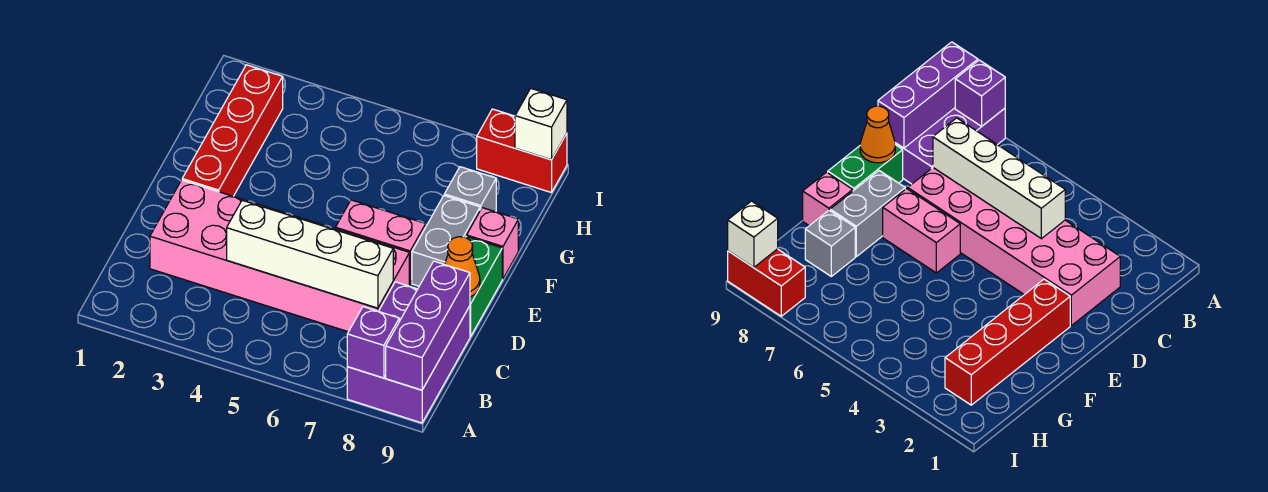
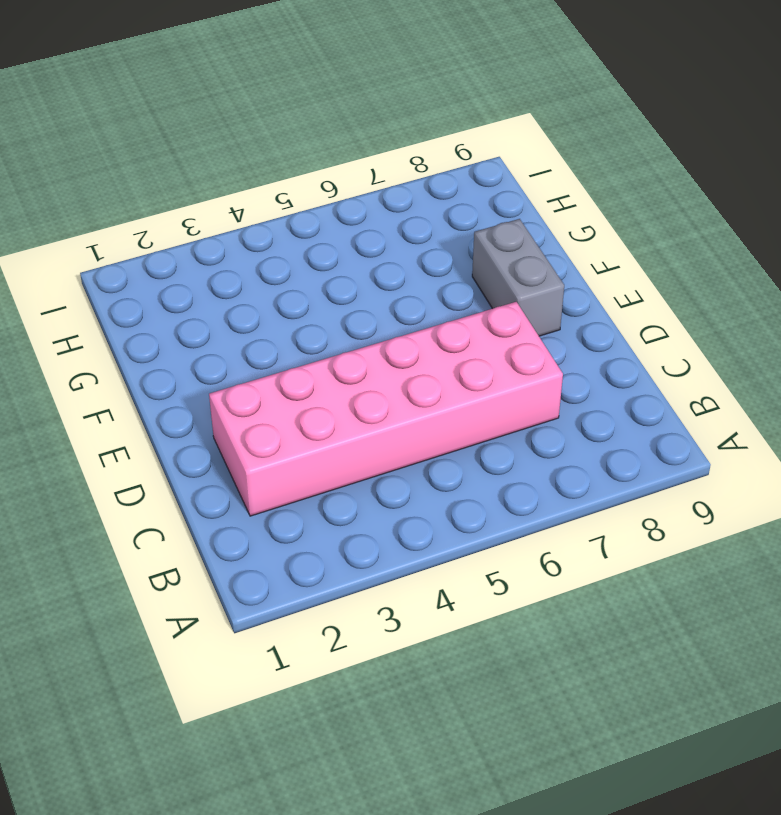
none -> purple 2x3 brick [347,282,470,423]
none -> green 1x2 brick [465,236,502,337]
none -> red 1x4 brick [182,65,283,196]

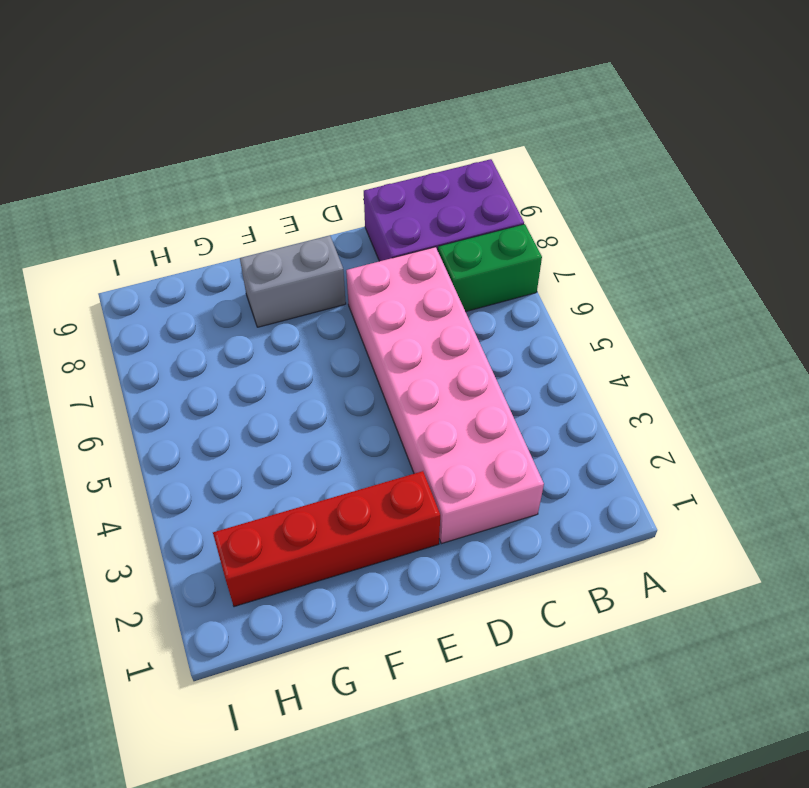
green 1x2 brick [438,224,542,312] -> green 1x2 brick moved to [465,236,502,337]
none -> pink 1x2 brick [335,200,426,283]
none -> pink 1x1 brick [467,208,518,279]
none -> grey 1x1 brick [444,167,496,212]

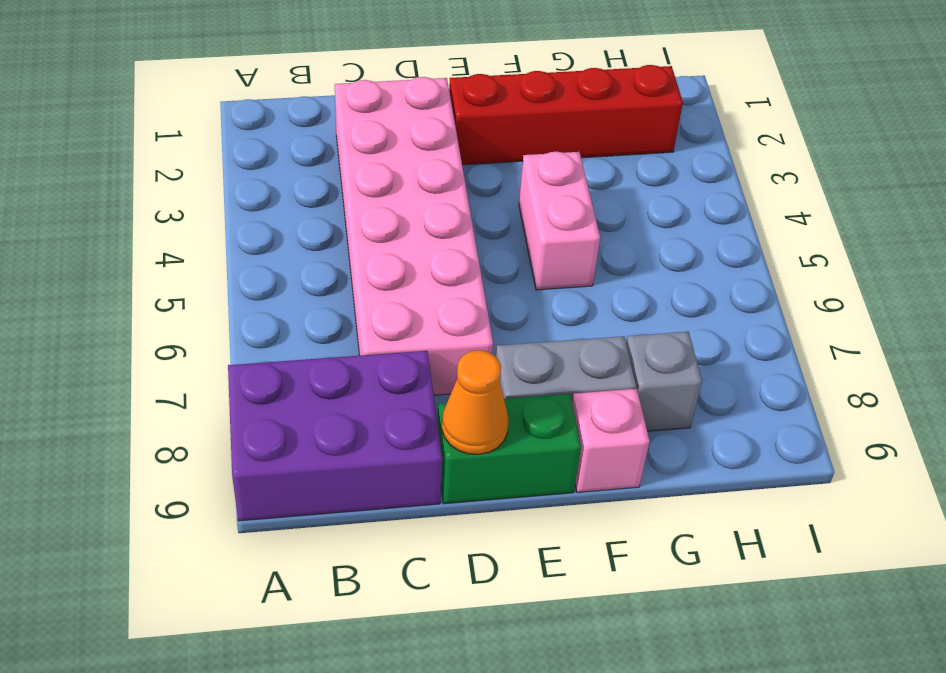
pink 1x2 brick [519,152,600,290] -> pink 1x2 brick moved to [335,200,426,283]
none -> red 1x2 brick [477,109,567,193]
none -> purple 1x1 brick [347,307,399,378]
none -> purple 1x3 brick [386,261,470,390]

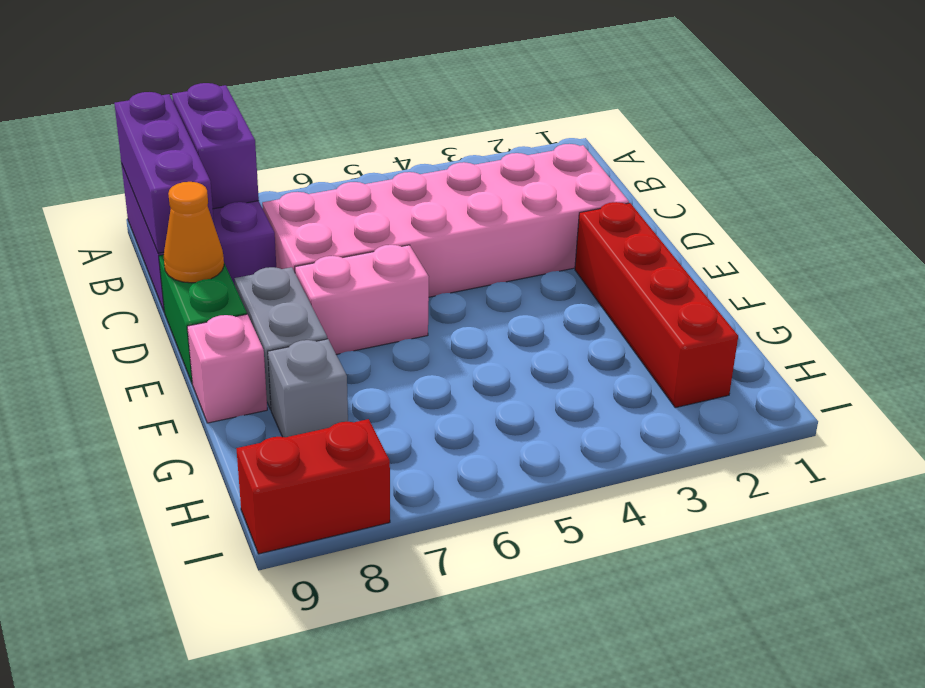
purple 1x2 brick [172,83,259,209] -> purple 1x1 brick [347,307,399,378]
none -> white 1x4 brick [227,200,393,308]
none -> white 1x1 brick [515,89,567,160]

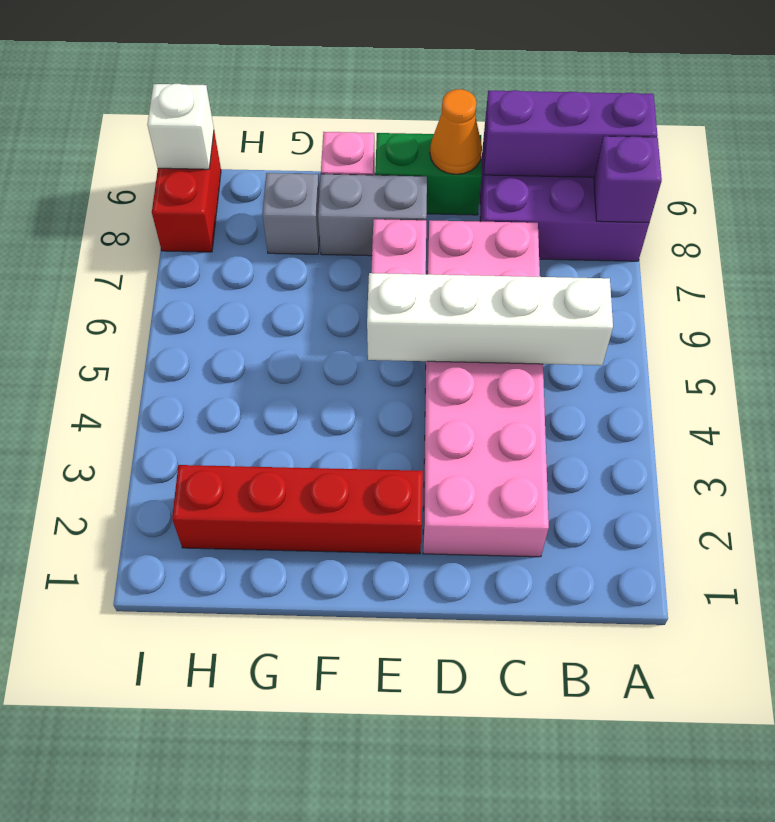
white 1x4 brick [367,273,613,365] -> white 1x4 brick turned to [227,200,393,308]

